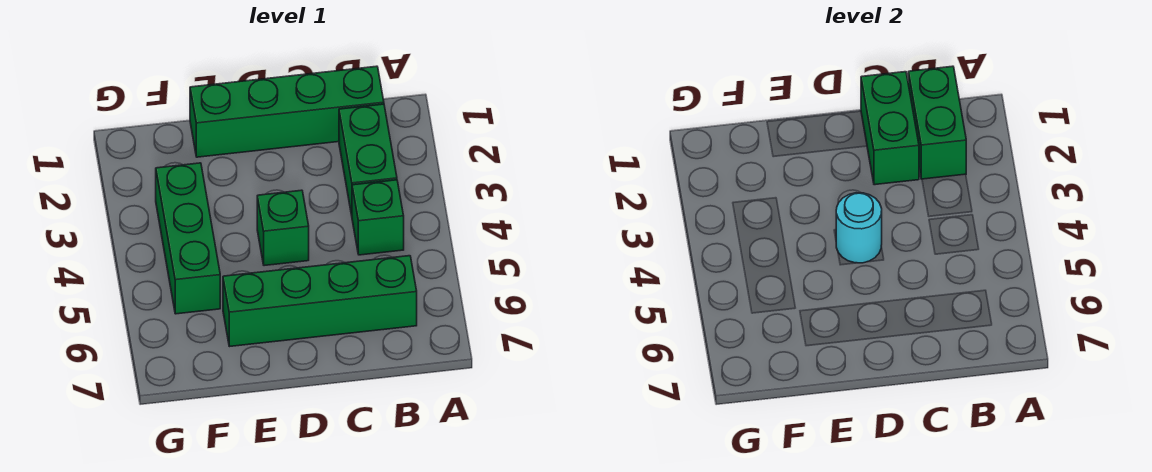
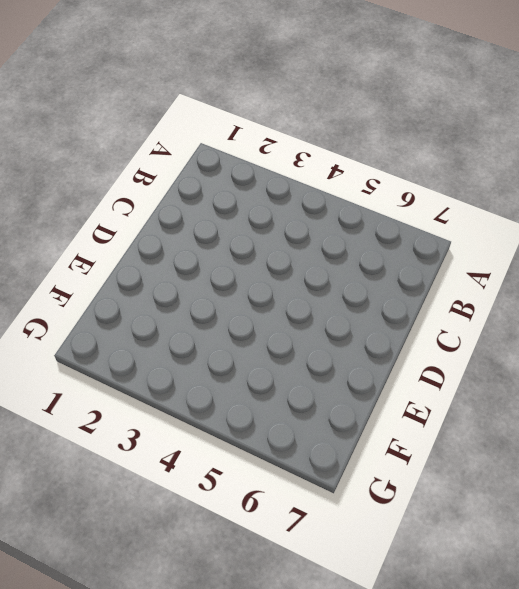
none -> green 1x4 brick [190,66,384,157]
none -> green 1x2 brick [339,104,397,215]

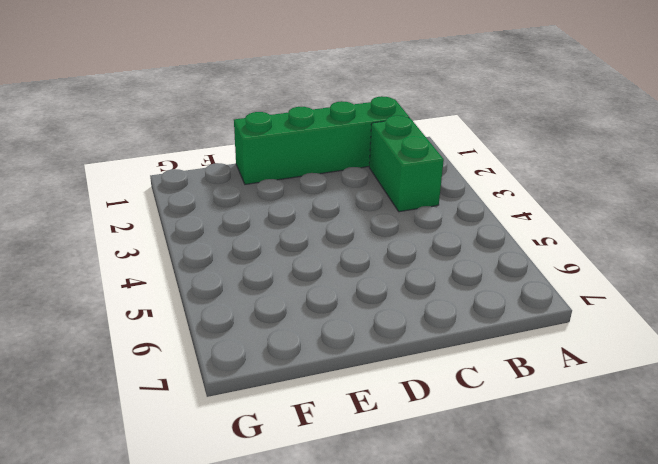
none -> green 1x1 brick [352,180,404,255]
none -> green 1x4 brick [223,256,417,347]

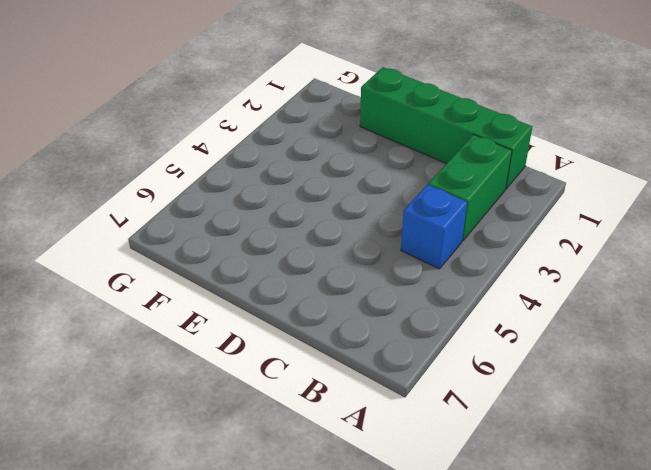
blue 1x1 brick [401,185,467,269] -> green 1x1 brick [352,180,404,255]
none -> green 1x4 brick [223,256,417,347]
none -> green 1x1 brick [257,190,309,266]

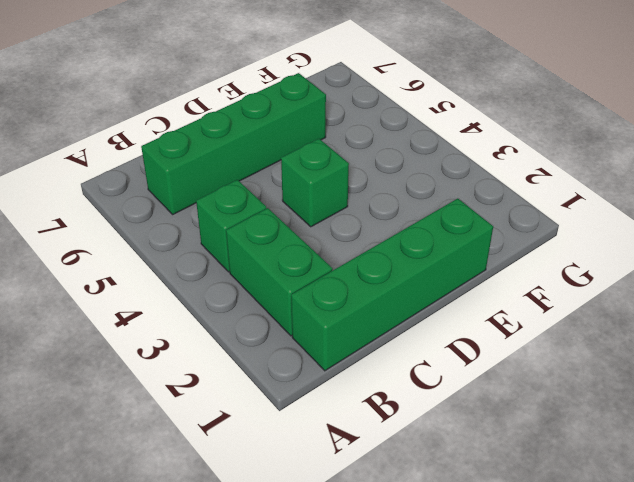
none -> green 1x3 brick [156,163,220,314]
none -> green 1x2 brick [908,66,966,179]

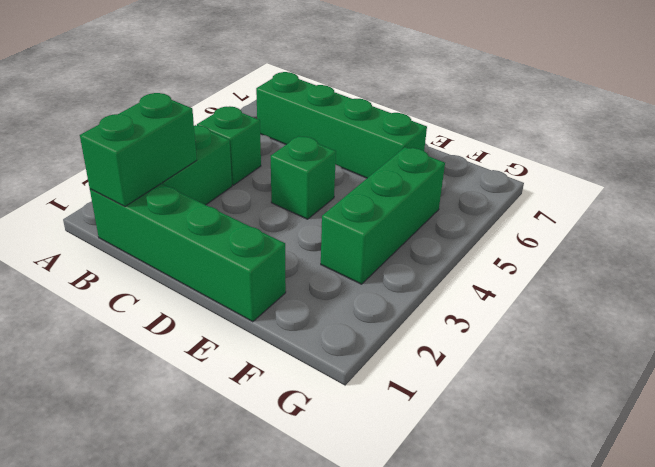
none -> green 1x2 brick [861,72,919,185]
none -> cyan 1x1 round brick [836,193,882,263]

